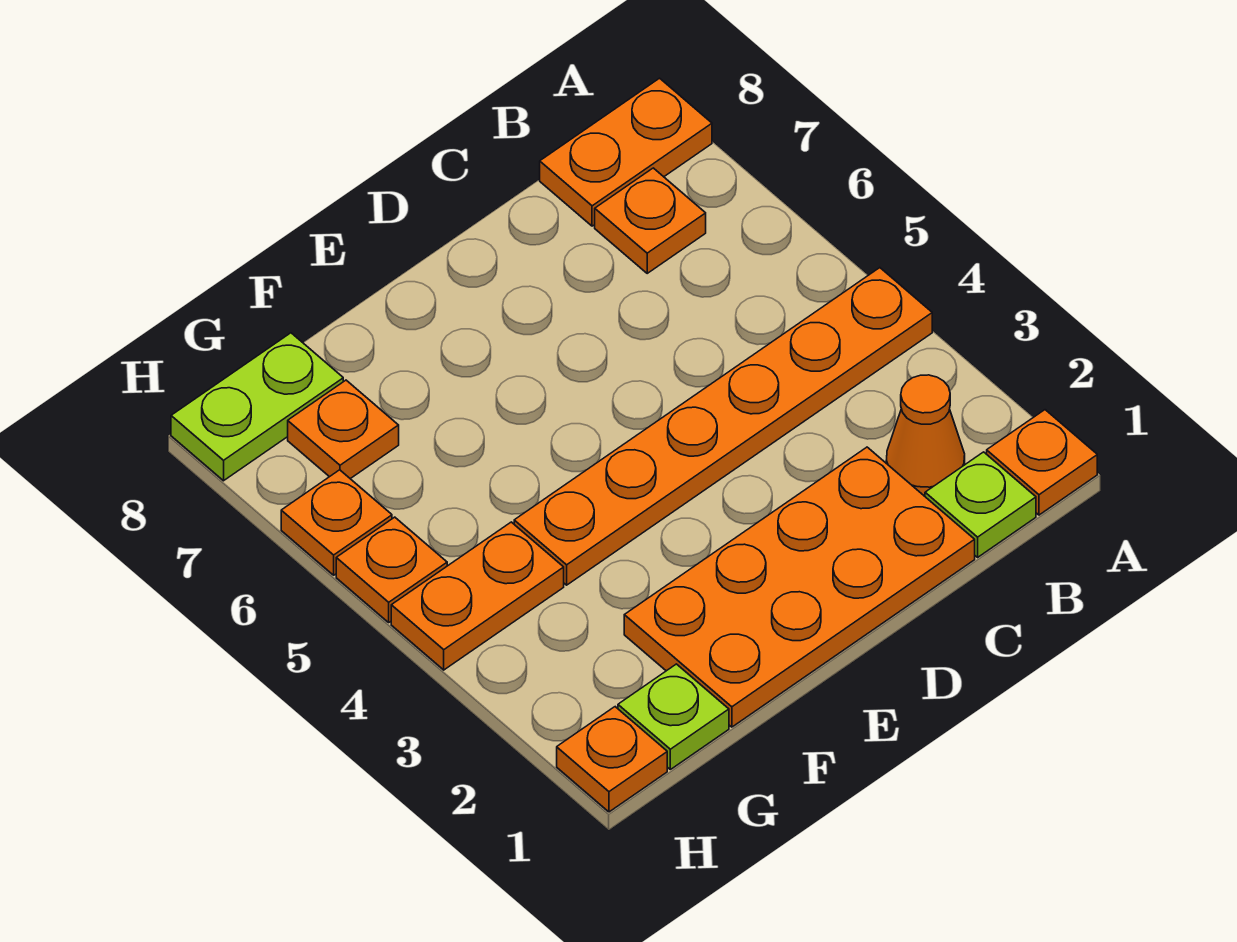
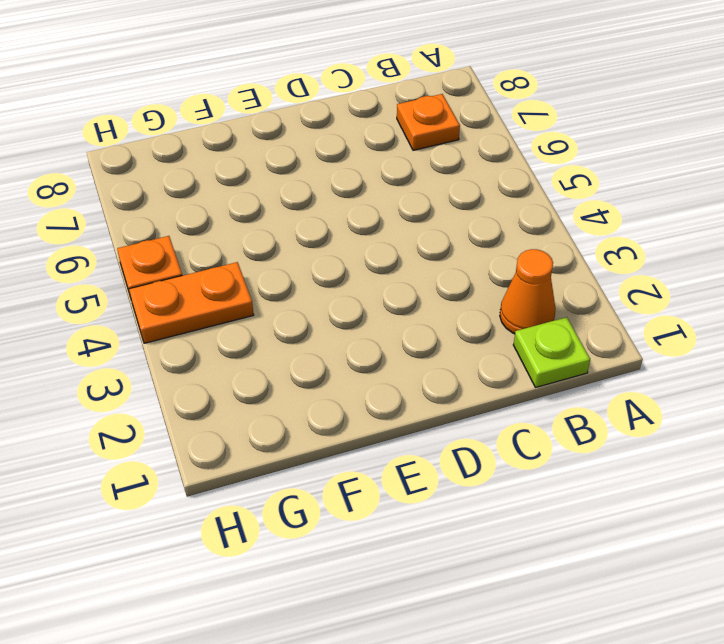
none -> orange 1x1 plate [987,410,1097,515]
none -> orange 1x6 plate [514,268,932,585]
none -> orange 1x2 plate [540,78,712,226]

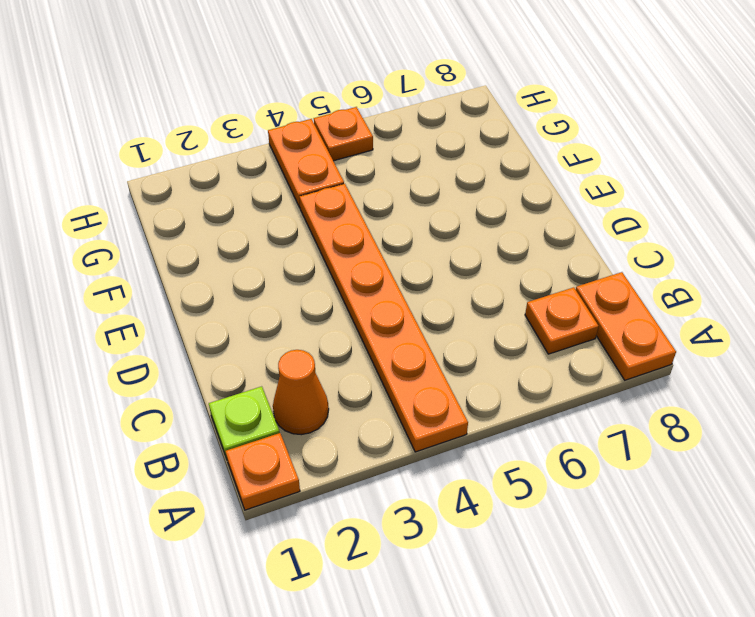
none -> orange 2x4 plate [624,447,975,727]
none -> lime 1x1 plate [618,664,729,769]
none -> orange 1x1 plate [288,380,399,479]

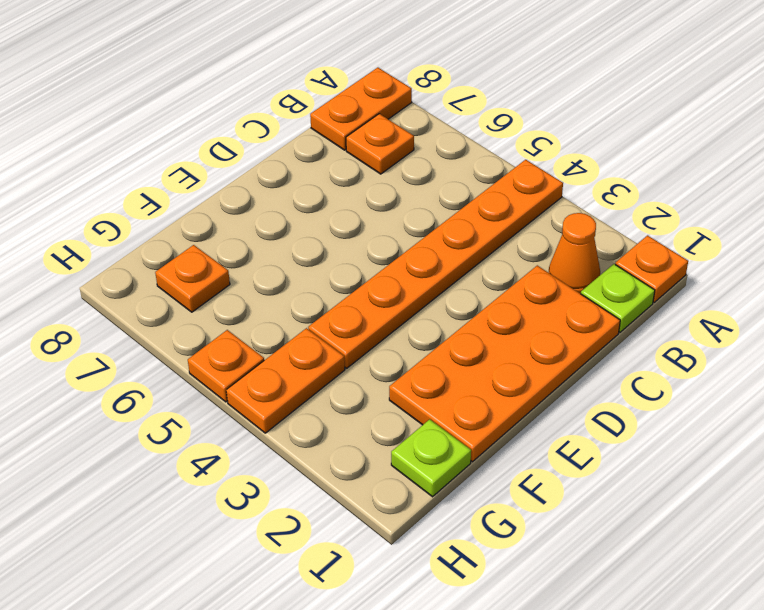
none -> lime 1x2 plate [171,333,343,481]
none -> orange 1x1 plate [557,707,667,812]
none -> orange 1x1 plate [281,470,392,575]

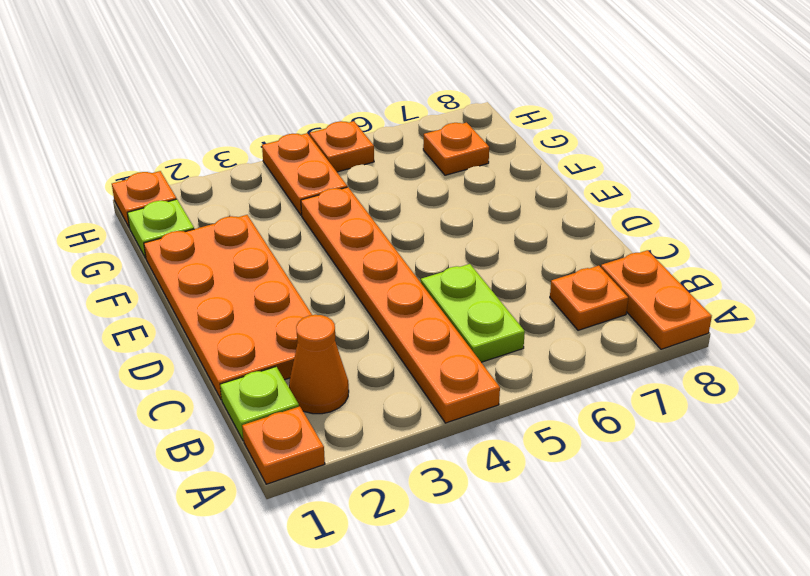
lime 1x2 plate [421,264,525,362] -> lime 1x2 plate moved to [171,333,343,481]
none -> orange 1x1 plate [281,470,392,575]

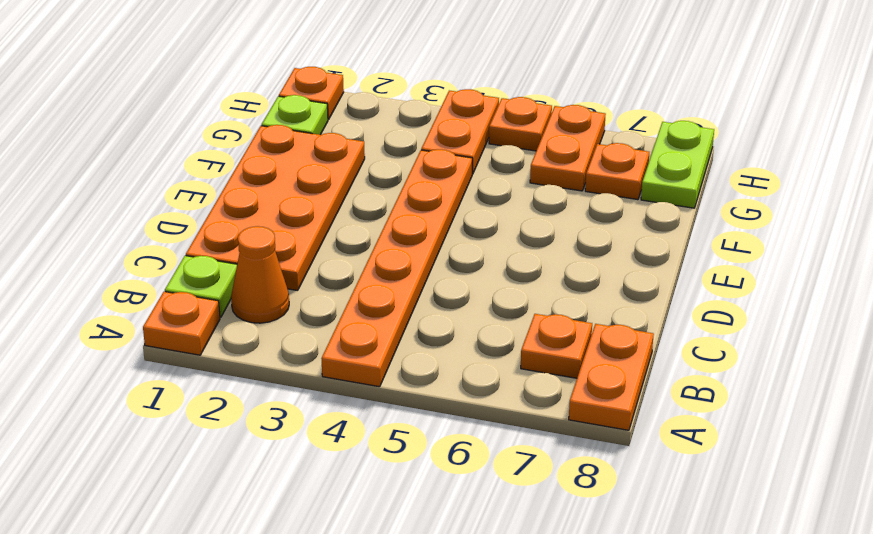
orange 1x2 plate [530,105,606,191] -> orange 1x1 plate [281,470,392,575]

